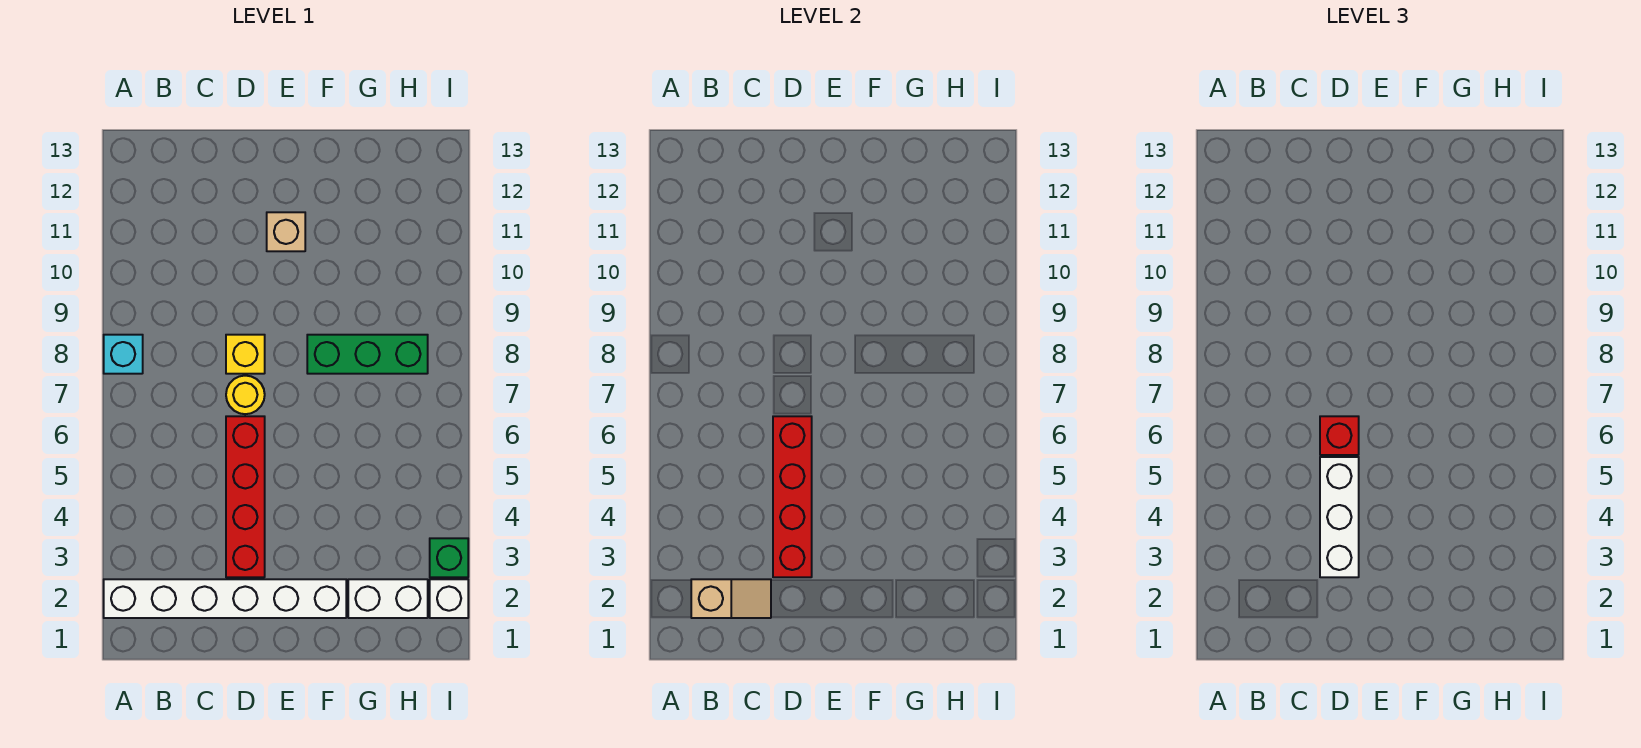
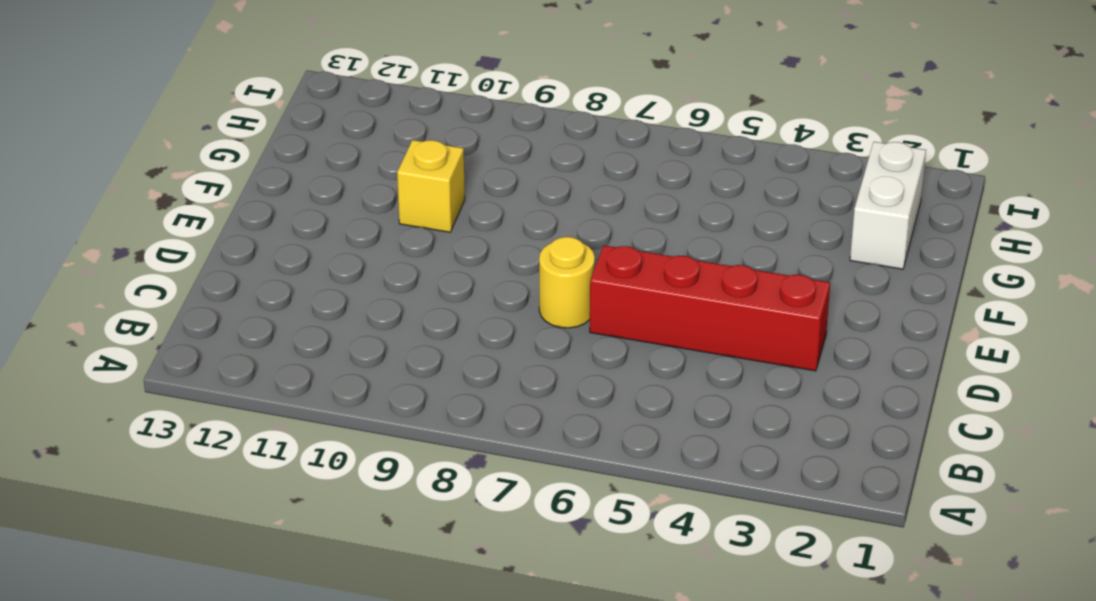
yellow 1x1 brick [397,140,465,232] -> yellow 1x1 brick moved to [226,335,265,374]
none -> white 1x6 brick [104,579,346,618]
none -> cyan 1x1 brick [104,335,143,374]
none -> tan 1x1 brick [267,212,305,251]

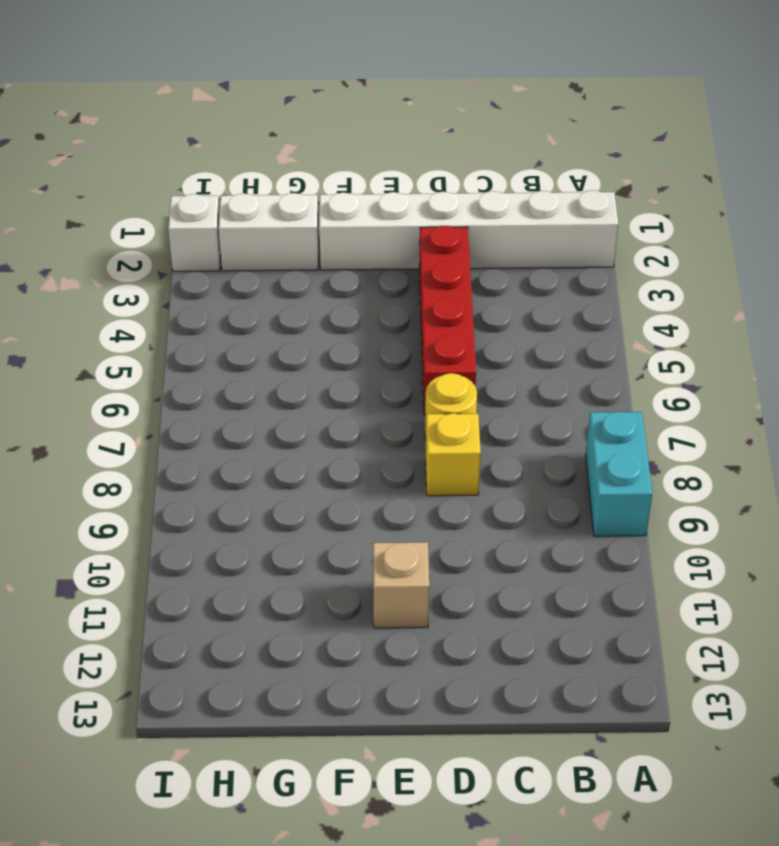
cyan 1x2 brick [586,412,652,536] -> cyan 1x1 brick [104,335,143,374]
none -> green 1x3 brick [307,335,428,374]
none -> green 1x1 brick [430,538,468,577]
none -> tan 1x2 slope [691,579,771,618]

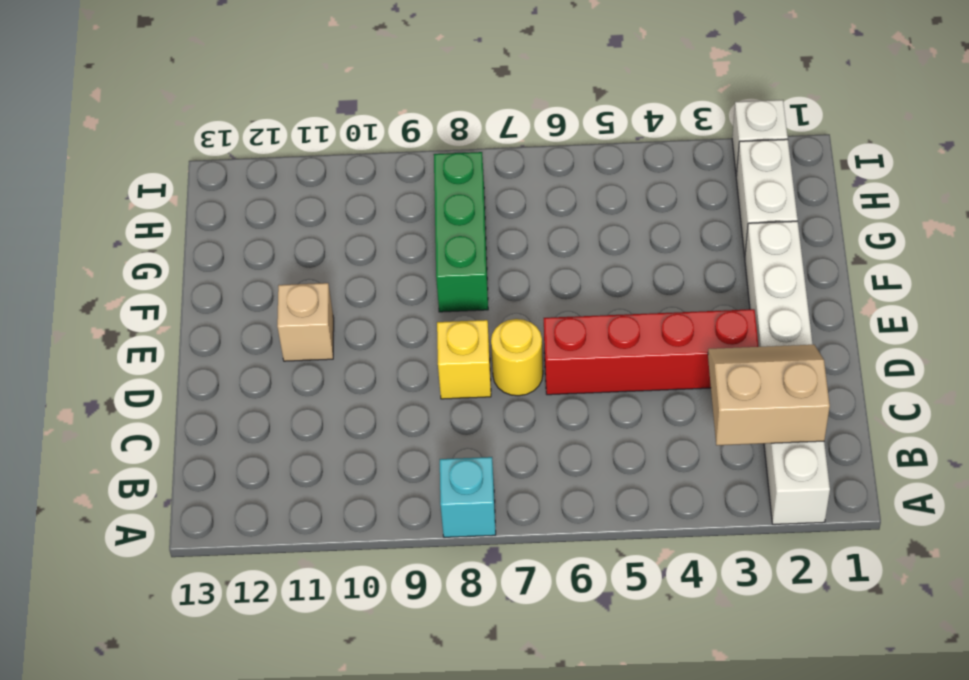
tan 2x2 slope [708,345,830,445] -> tan 1x2 slope [691,579,771,618]
none -> green 1x1 brick [430,538,468,577]
none -> red 1x4 brick [773,416,812,577]
none -> white 1x3 brick [1320,457,1359,577]

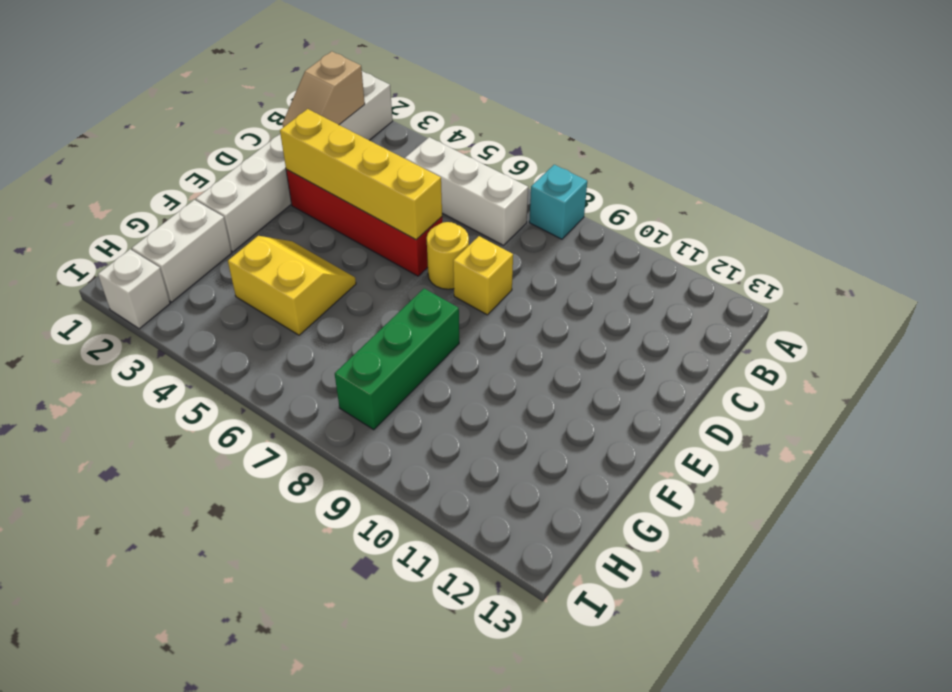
white 1x3 brick [405,137,528,245] -> white 1x3 brick moved to [1320,457,1359,577]
yellow 1x4 brick [280,109,442,240] -> red 1x4 brick [773,416,812,577]
yellow 2x2 slope [228,236,356,335] -> none
none -> tan 1x1 brick [267,212,305,251]
none -> green 1x1 brick [430,538,468,577]
none -> red 1x1 brick [1320,416,1359,455]

